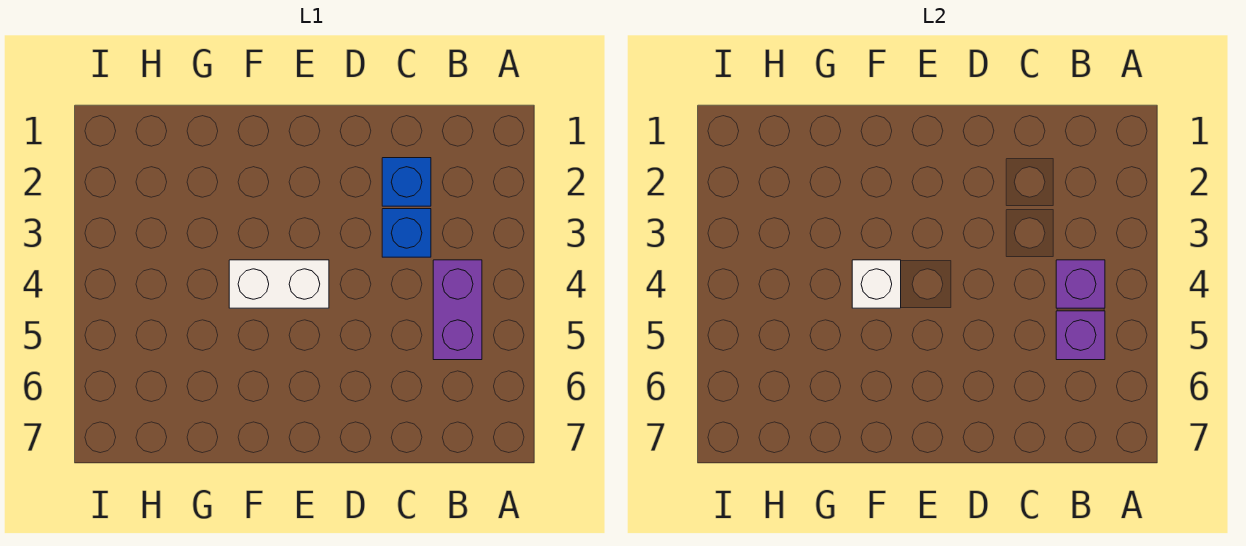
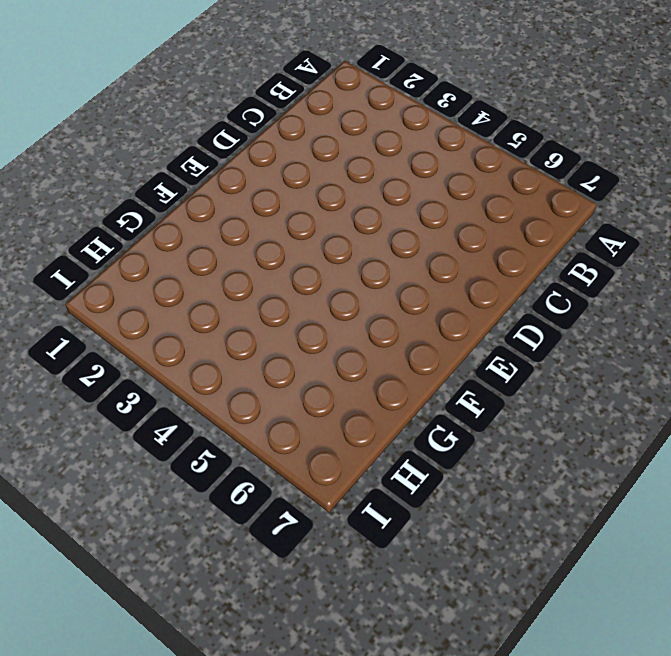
none -> purple 1x2 brick [433,260,482,360]
none -> blue 1x1 brick [382,158,431,206]

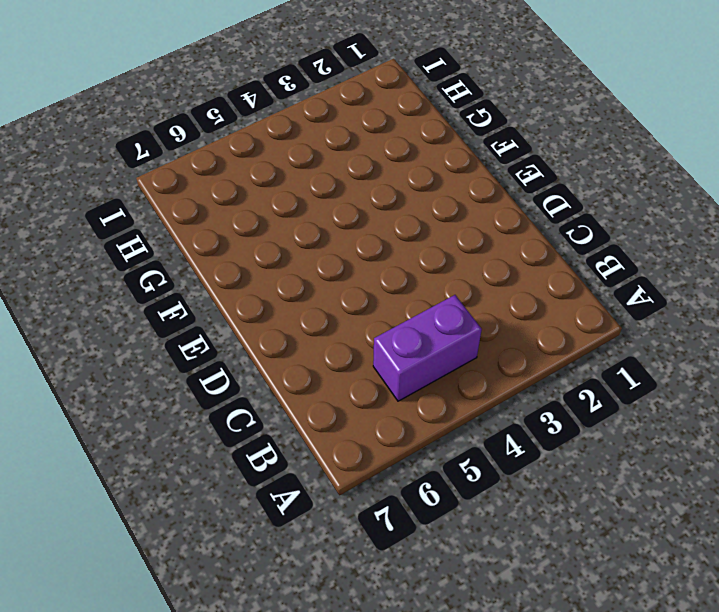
none -> blue 1x1 brick [382,158,431,206]
none -> blue 1x1 brick [382,209,431,257]

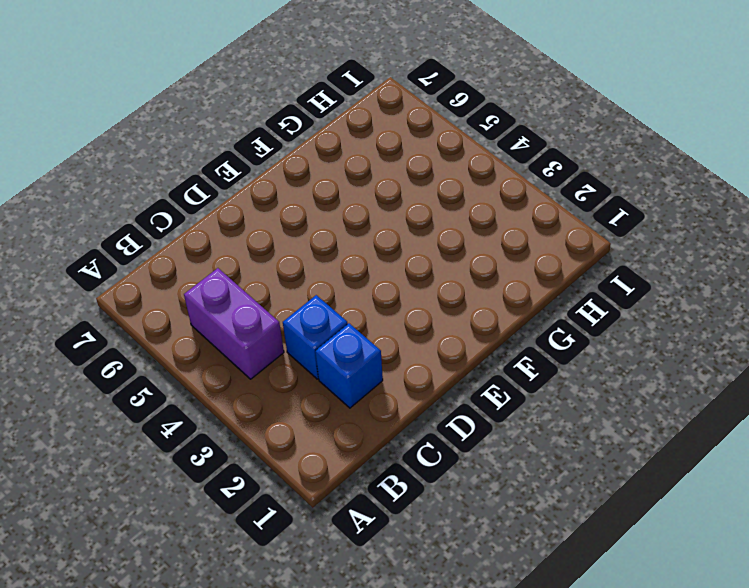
none -> white 1x2 brick [229,260,329,308]
none -> purple 1x1 brick [1056,260,1105,308]

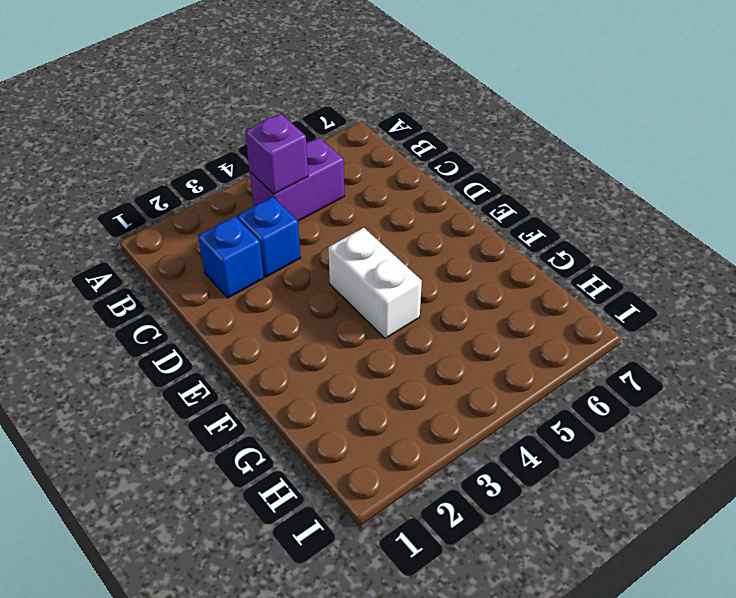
none -> purple 1x1 brick [1056,311,1105,360]
none -> white 1x1 brick [852,260,901,308]

